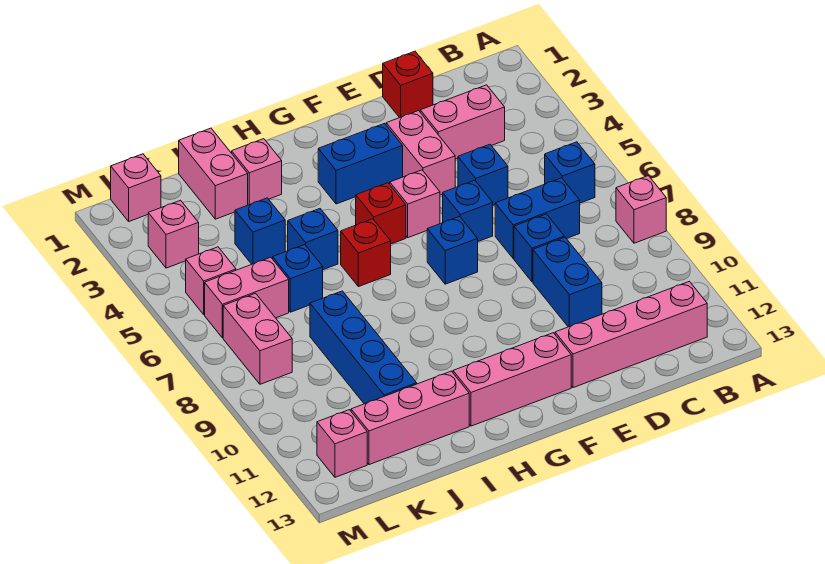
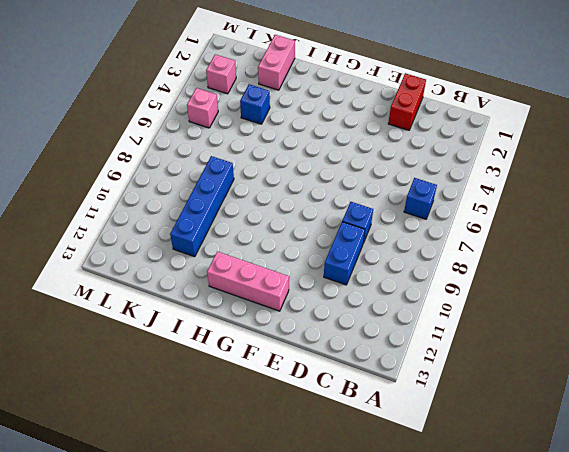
red 1x2 brick [388,73,426,130] -> red 1x1 brick [383,51,433,118]
none -> pink 1x1 brick [616,176,666,243]
none -> pink 1x4 brick [555,281,707,388]
none -> pink 1x2 brick [420,85,505,159]
none -> blue 1x2 brick [495,178,580,258]

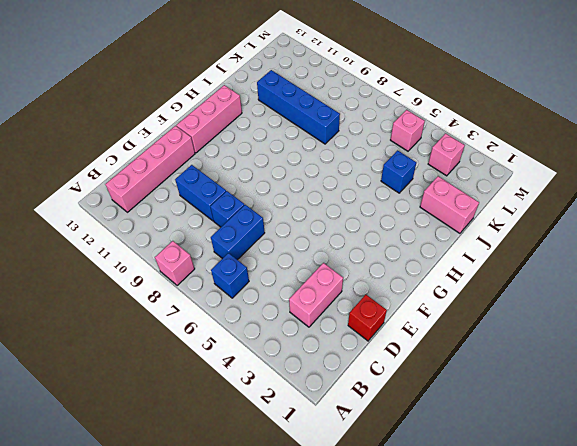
none -> blue 1x1 brick [458,144,508,205]
none -> pink 1x2 brick [386,111,455,195]
none -> blue 1x1 brick [443,180,493,241]
none -> blue 1x2 brick [318,123,403,204]

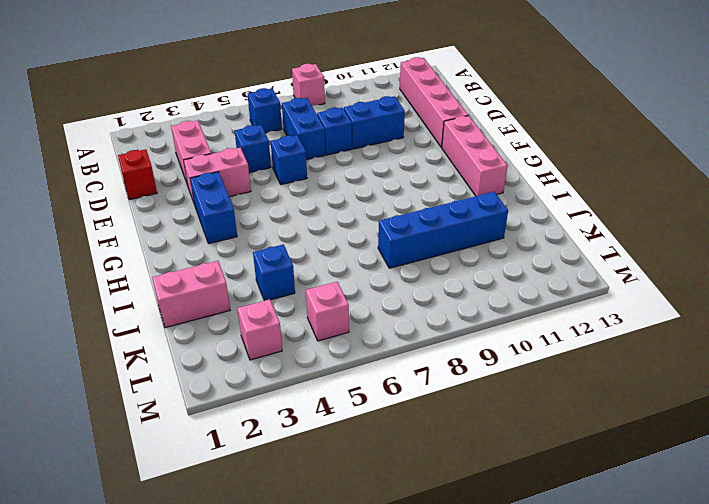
none -> pink 1x1 brick [390,170,440,238]
none -> blue 1x1 brick [427,216,478,284]
none -> red 1x1 brick [356,183,406,244]
none -> red 1x1 brick [341,219,391,287]

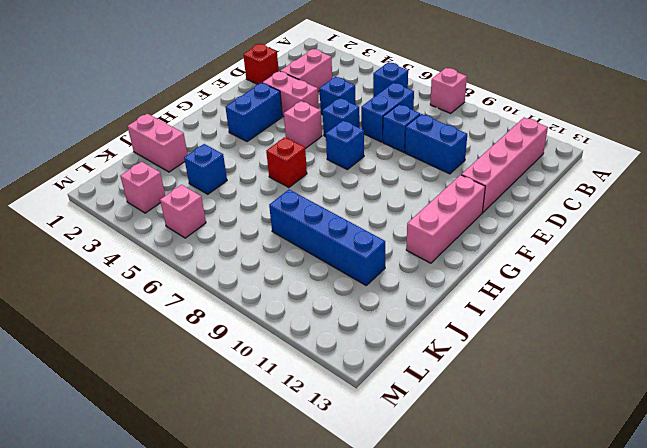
none -> red 1x1 brick [356,183,406,244]
none -> pink 1x1 brick [232,139,282,205]
none -> blue 1x1 brick [288,209,338,270]
none -> pink 1x3 brick [351,371,469,465]

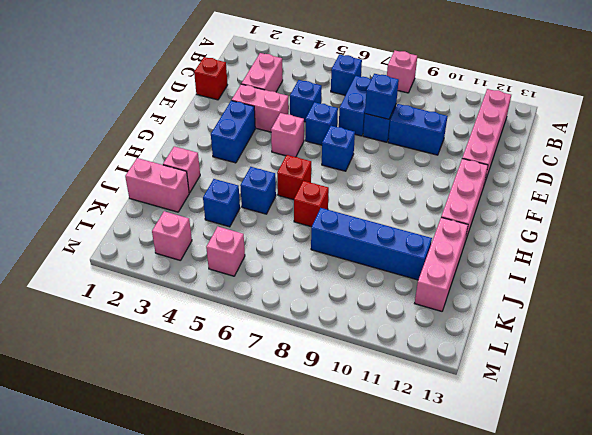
blue 1x1 brick [365,74,399,119] -> blue 1x1 brick moved to [272,245,323,312]
red 1x1 brick [294,181,329,227] -> red 1x1 brick moved to [356,183,406,244]
none -> pink 1x2 brick [205,257,289,338]
none -> pink 1x1 brick [111,154,161,221]
none -> pink 1x2 brick [223,293,292,384]
none -> pink 1x1 brick [317,410,367,477]

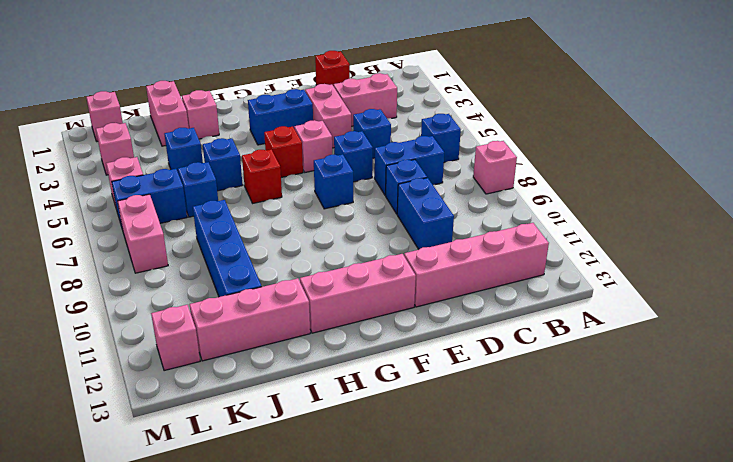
blue 1x2 brick [112,169,187,227] -> pink 1x2 brick [205,257,289,338]

